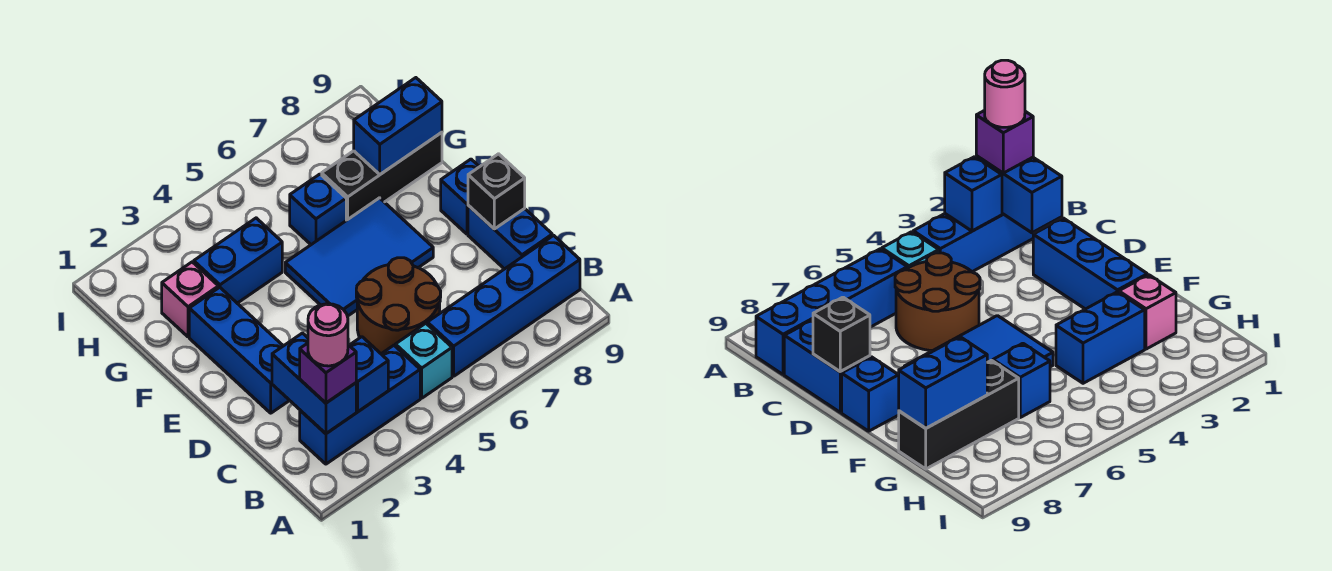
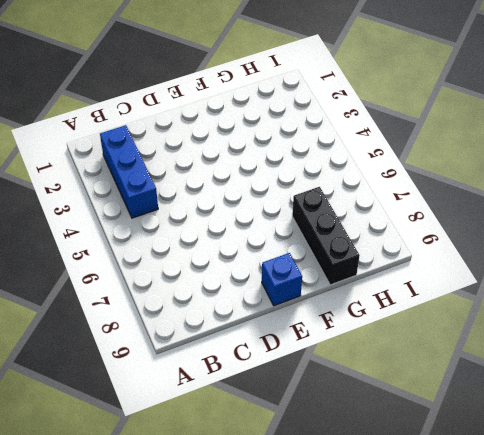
none -> cyan 1x1 brick [395,323,452,398]
none -> blue 1x4 brick [427,235,580,376]
none -> brown 2x2 round brick [356,258,441,354]

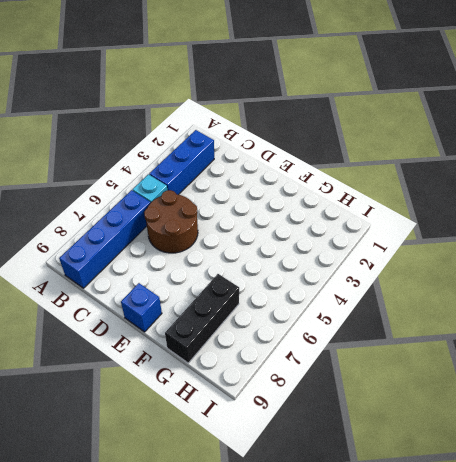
none -> blue 1x2 brick [468,206,552,269]
none -> blue 1x3 brick [189,287,290,413]
none -> blue 2x3 tile [285,198,433,316]

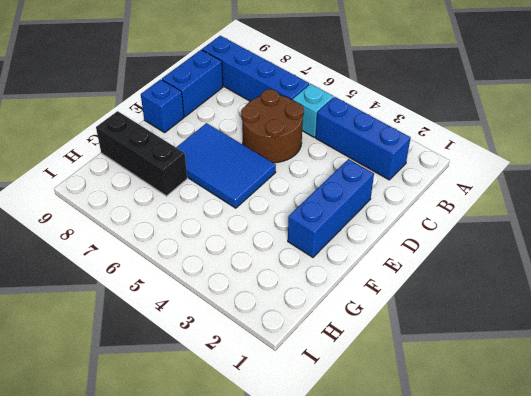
none -> pink 1x1 brick [162,262,218,337]
none -> blue 1x2 brick [194,218,282,303]
none -> blue 1x1 brick [290,174,346,245]

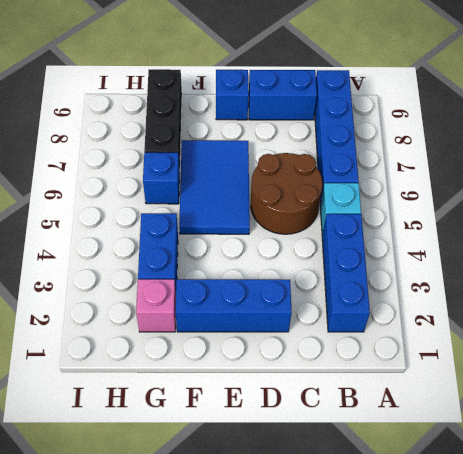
none -> blue 1x2 brick [272,333,356,434]
none -> blue 1x1 brick [349,337,388,412]
none -> black 1x1 brick [468,154,525,229]

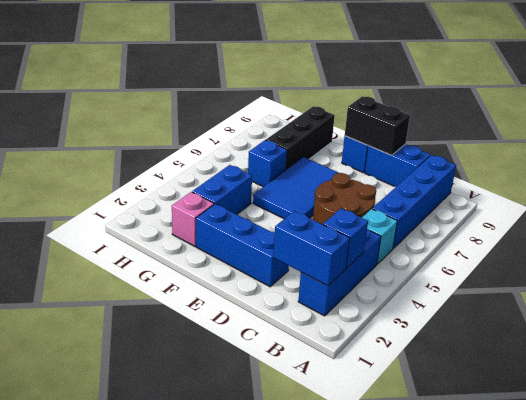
black 1x2 brick [345,96,410,155] -> black 1x1 brick [468,154,525,229]
none -> blue 1x2 brick [354,78,442,174]
none -> purple 1x1 brick [300,343,356,403]
none -> pink 1x1 round brick [308,304,348,366]

